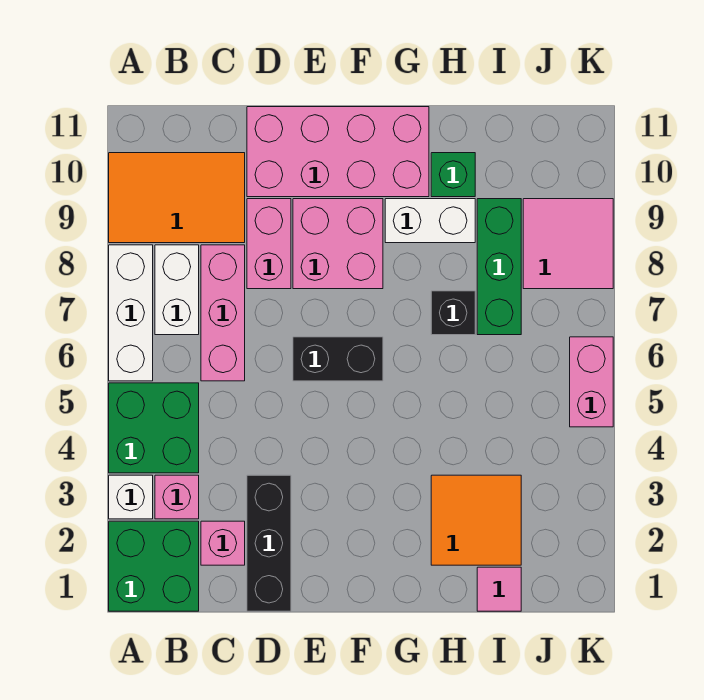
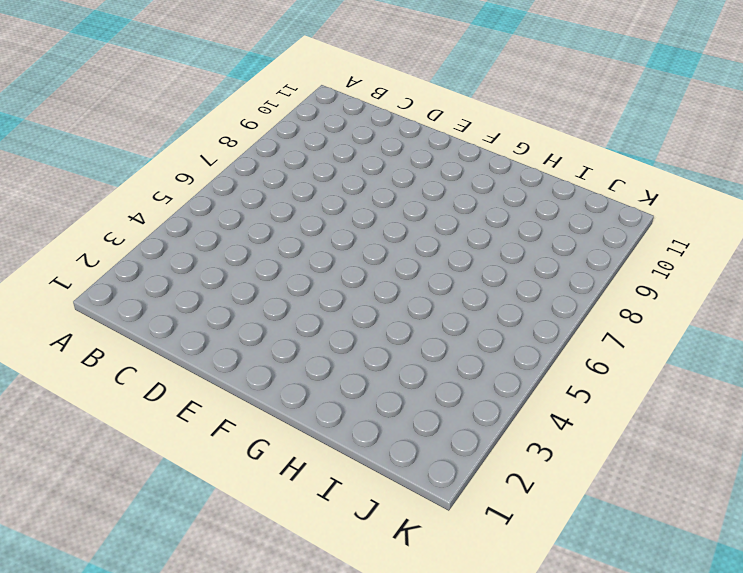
none -> green 2x2 brick [109,521,199,611]
none -> white 1x1 brick [109,475,153,519]
none -> green 2x2 brick [109,383,199,473]

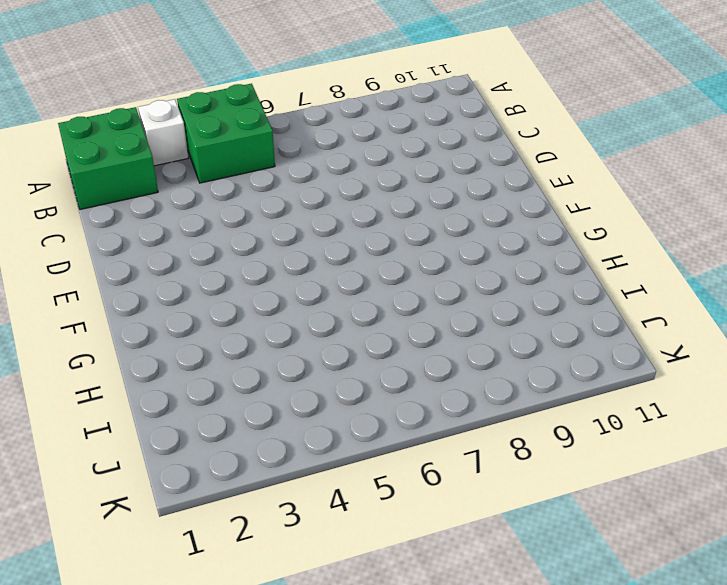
none -> white 1x3 brick [109,245,153,381]
none -> orange 2x3 tile [109,153,245,243]
none -> pink 1x1 brick [155,475,199,519]

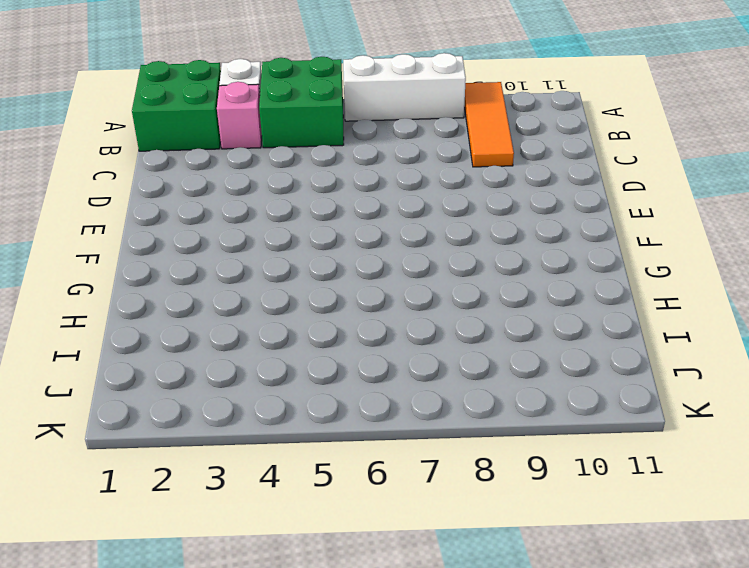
orange 1x3 tile [464,82,514,167] -> orange 2x3 tile [109,153,245,243]
none -> white 1x2 brick [155,245,199,335]
none -> pink 1x1 brick [201,521,245,565]
none -> pink 1x3 brick [201,245,245,381]

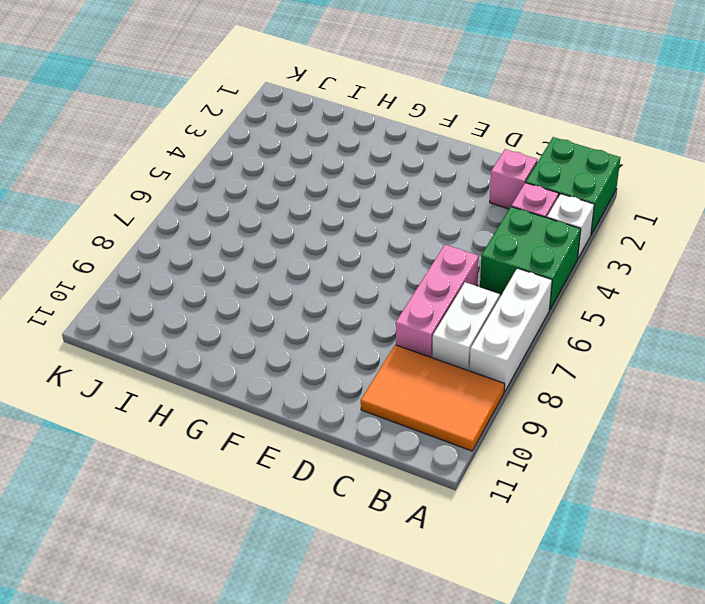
none -> black 1x3 brick [247,475,291,611]
none -> pink 1x2 brick [247,199,291,289]
none -> pink 2x4 brick [247,107,429,197]

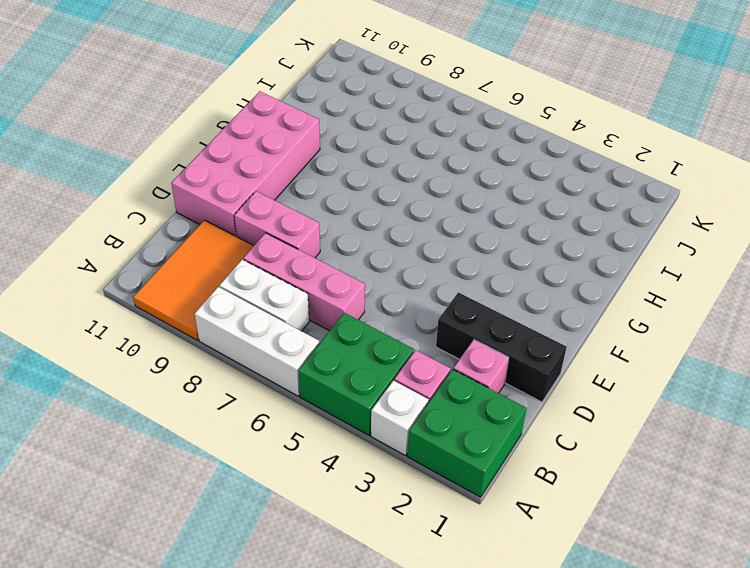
none -> black 1x2 brick [293,337,383,381]
none -> pink 2x2 brick [293,199,383,289]
none -> white 1x2 brick [385,199,475,243]

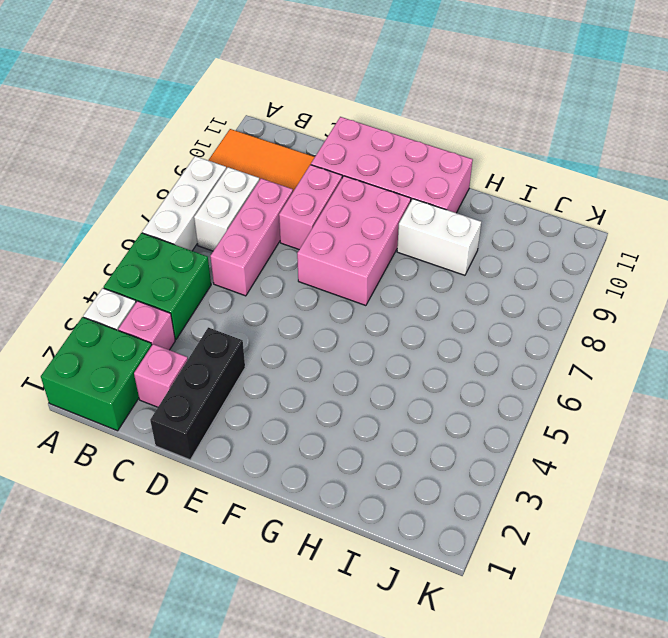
pink 2x3 brick [297,176,411,306] -> pink 2x2 brick [293,199,383,289]
none -> black 1x2 brick [293,337,383,381]
none -> orange 2x2 tile [431,475,521,565]
none -> black 1x1 brick [431,291,475,335]

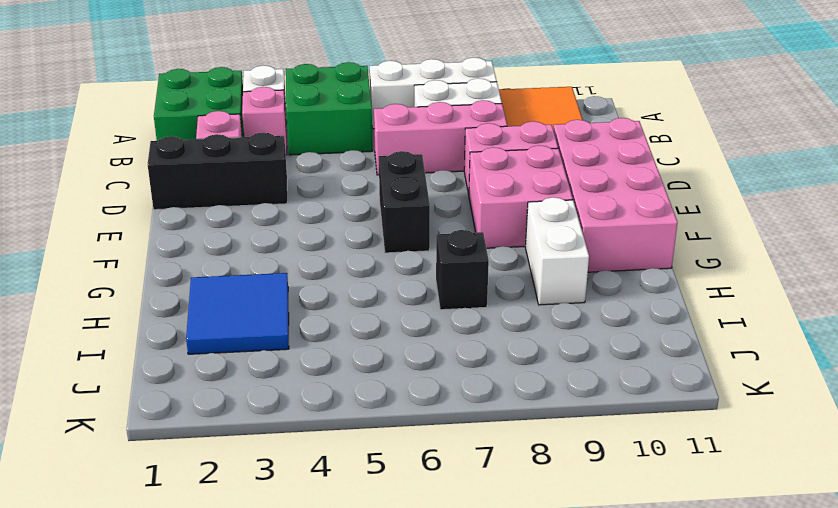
blue 2x2 tile [186,273,289,354] -> orange 2x2 tile [431,475,521,565]
none -> green 1x1 brick [431,153,475,197]
none -> pink 1x1 tile [477,567,521,611]
none -> green 1x3 brick [477,199,521,335]

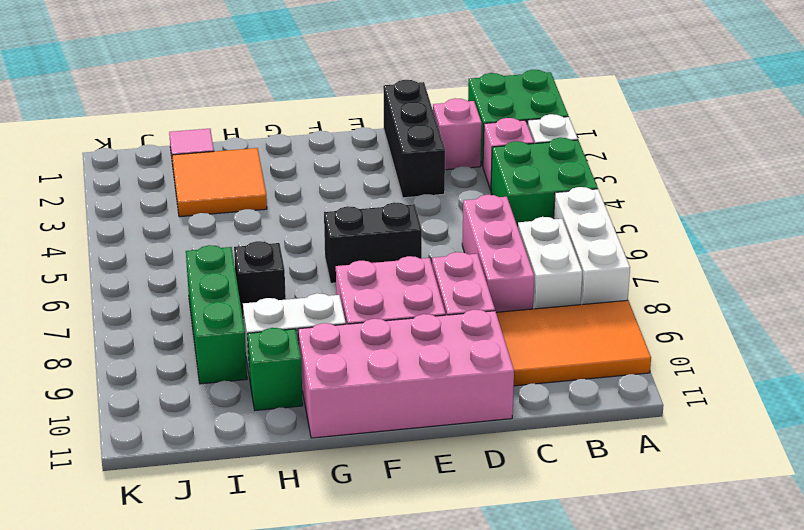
none -> pink 2x2 tile [523,199,613,289]
none -> pink 1x2 brick [570,337,613,427]

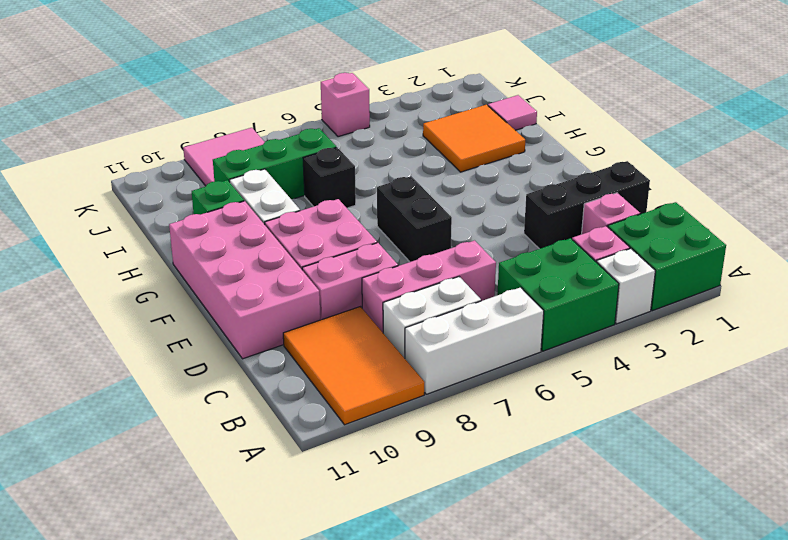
pink 1x1 brick [321,73,370,137] -> pink 1x2 brick [570,337,613,427]

